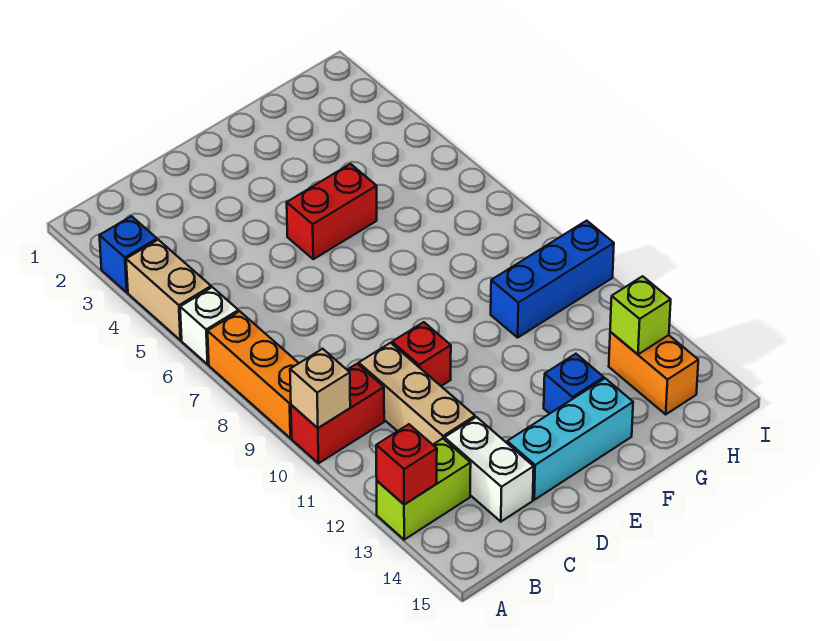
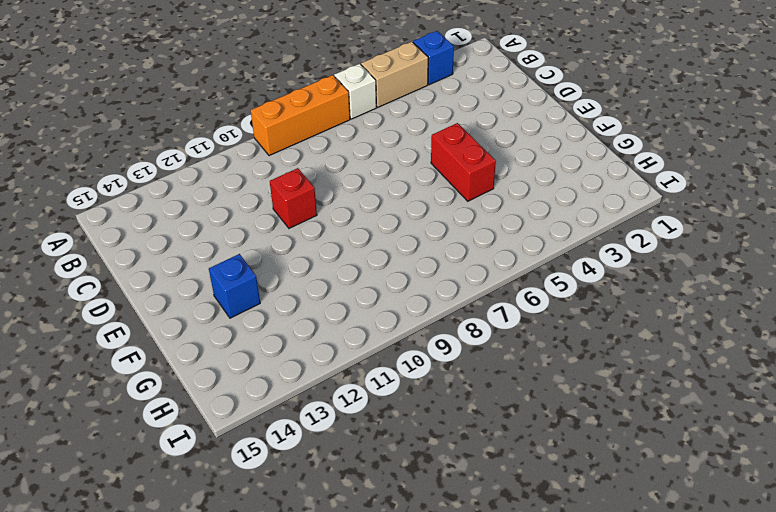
none -> red 1x2 brick [291,364,384,463]
none -> lime 1x2 brick [377,439,471,540]
none -> tan 1x3 brick [359,343,475,445]

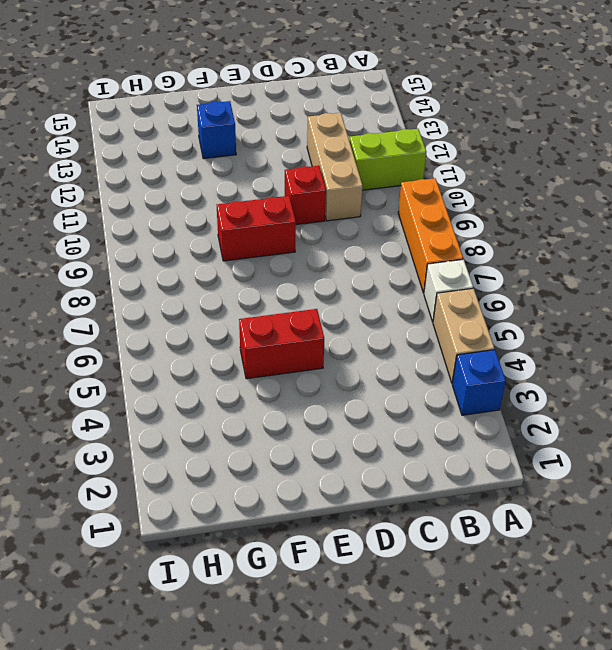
lime 1x2 brick [350,129,426,190] -> lime 1x2 brick moved to [377,439,471,540]
red 1x2 brick [217,196,296,261] -> red 1x2 brick moved to [291,364,384,463]
none -> white 1x2 brick [444,417,534,522]
none -> cyan 1x3 brick [507,378,633,500]
none -> blue 1x3 brick [491,221,614,338]

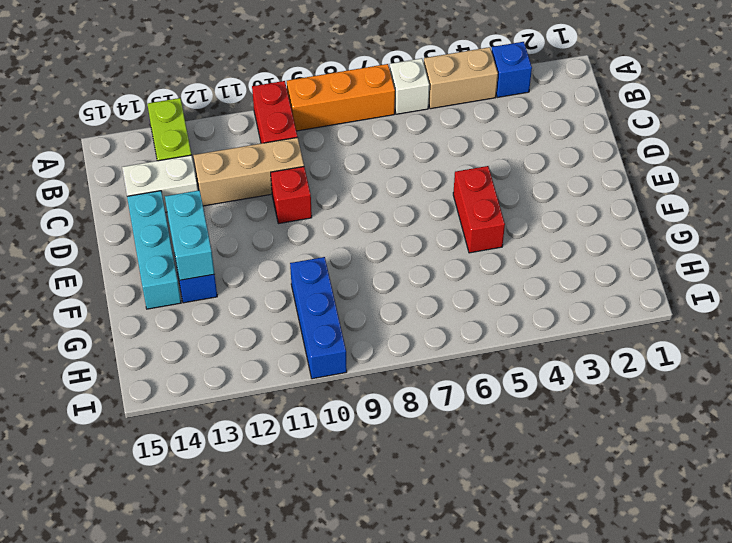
cyan 1x2 brick [165,190,214,280] -> none
none -> orange 1x2 brick [609,332,698,414]
none -> tan 1x1 brick [290,349,350,428]
none -> red 1x1 brick [376,424,437,505]

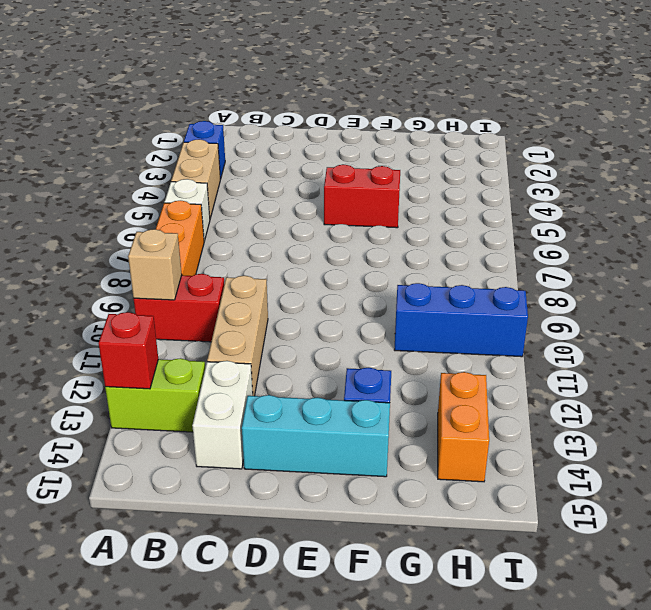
none -> red 1x1 brick [392,322,451,386]
none -> lime 1x1 brick [610,276,671,354]

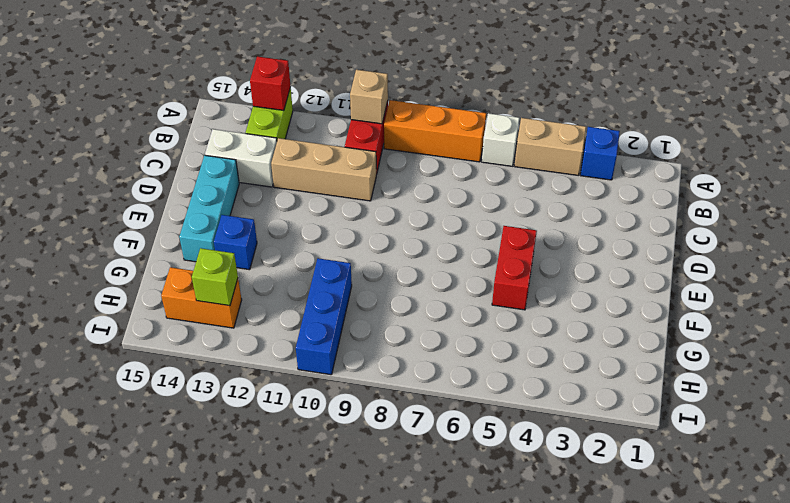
none -> red 1x1 brick [392,322,451,386]

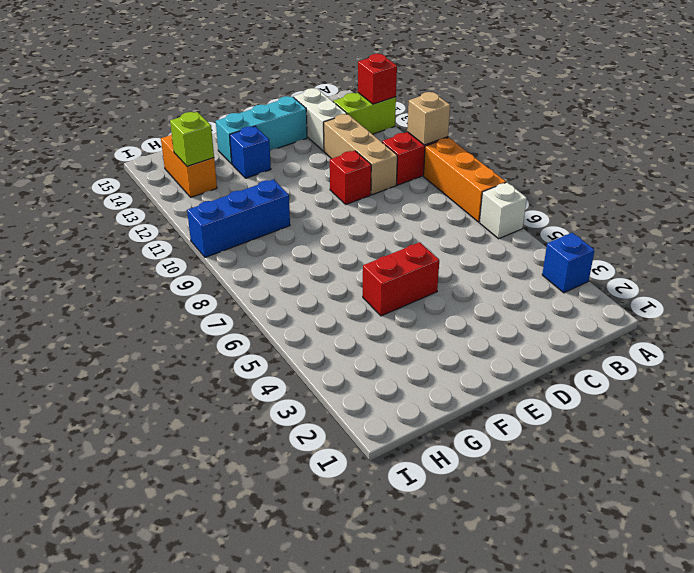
none -> tan 1x2 brick [126,240,211,340]

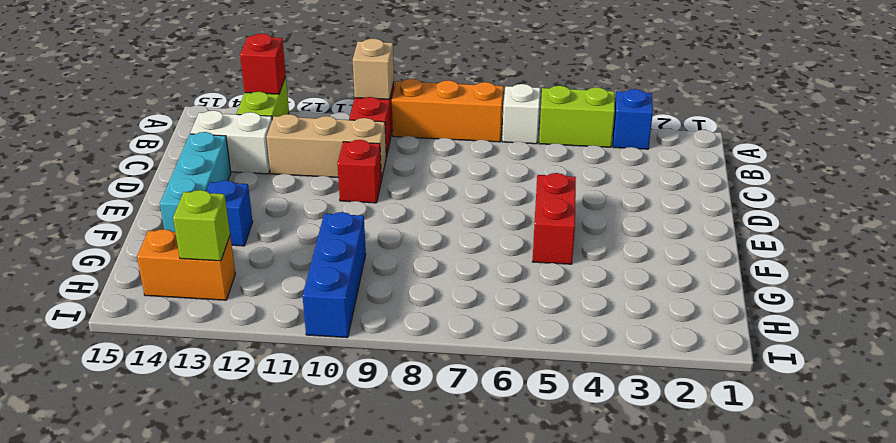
lime 1x2 brick [539,86,615,147] -> tan 1x2 brick [126,240,211,340]

